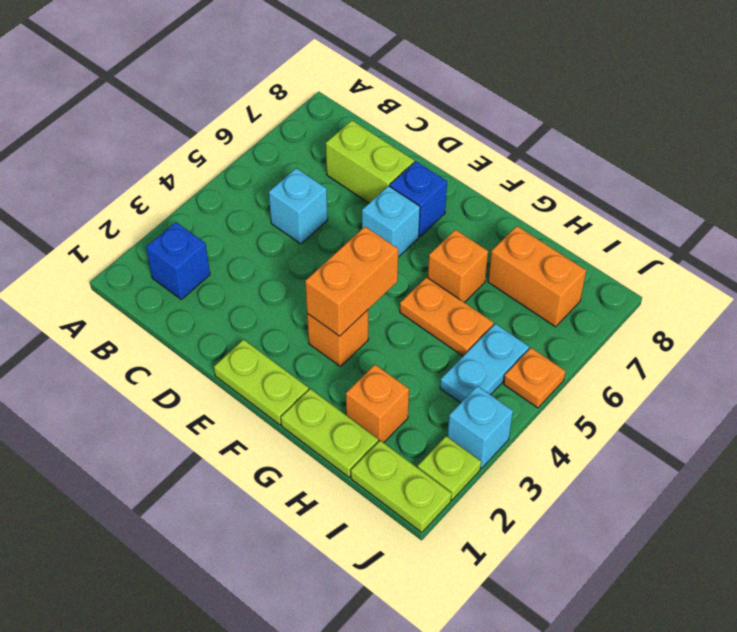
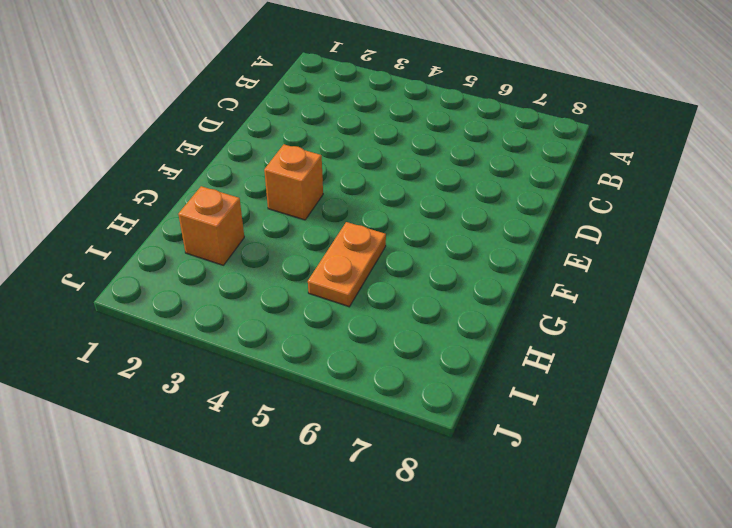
none -> blue 1x1 brick [146,222,210,299]
none -> cyan 1x1 brick [269,168,328,244]
none -> lime 1x2 brick [326,121,414,203]

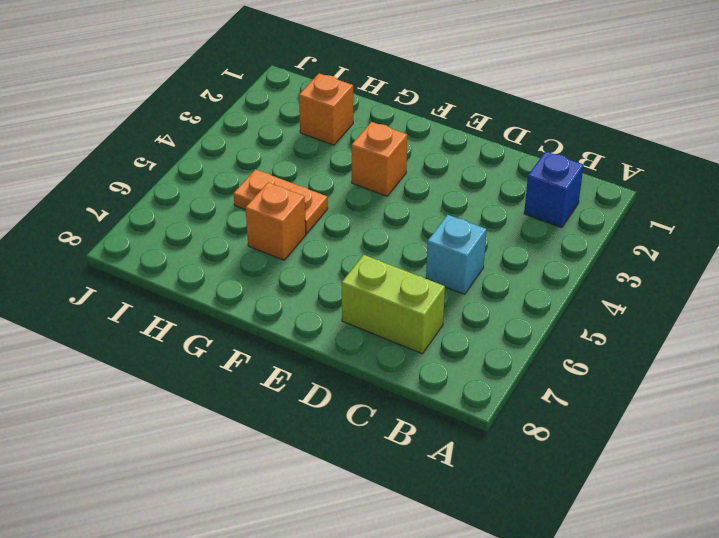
none -> lime 1x2 plate [214,340,309,425]
none -> cyan 1x1 brick [362,186,420,257]
none -> blue 1x1 brick [390,161,447,237]

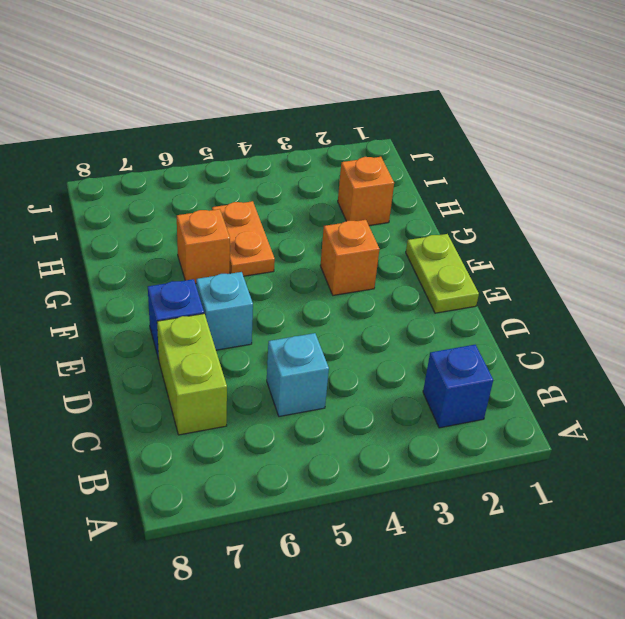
none -> lime 1x2 plate [281,389,378,477]
none -> orange 1x2 brick [488,226,586,327]
none -> lime 1x2 plate [351,441,452,532]

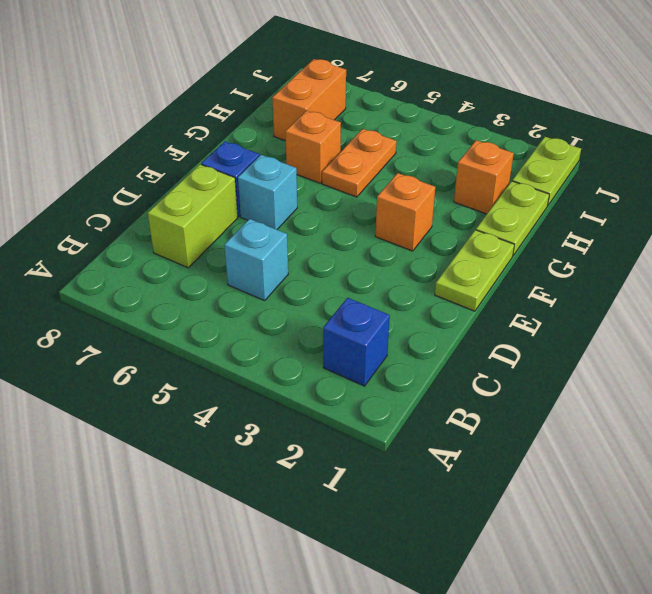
none -> cyan 1x2 plate [440,324,529,403]
none -> lime 1x1 plate [418,436,481,500]
none -> cyan 1x1 brick [447,386,513,469]

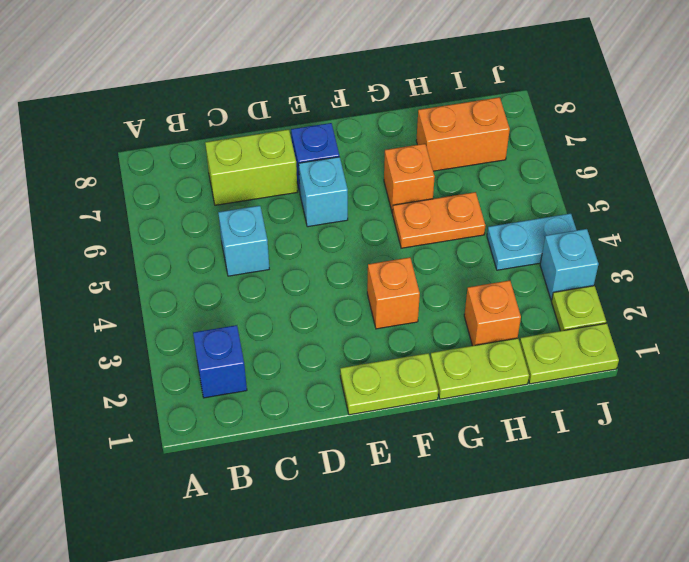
cyan 1x2 plate [487,213,576,270] -> cyan 1x2 plate turned to [440,324,529,403]
none -> orange 1x1 plate [504,348,566,408]
none -> orange 1x2 brick [305,227,398,336]

